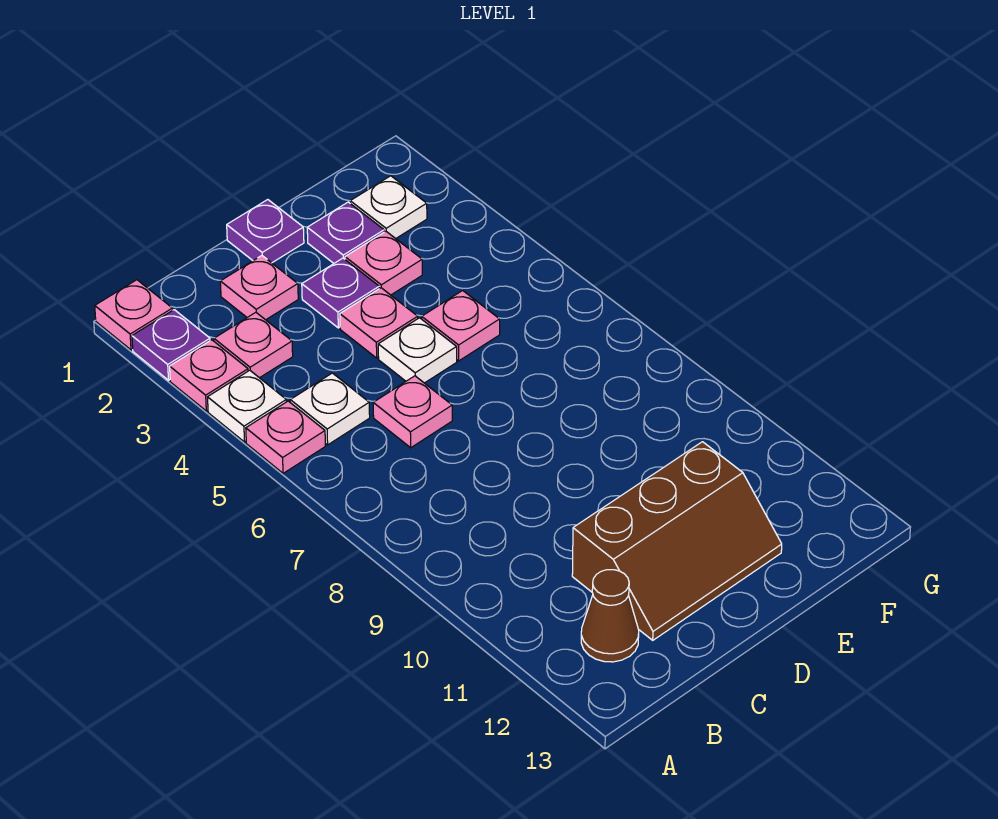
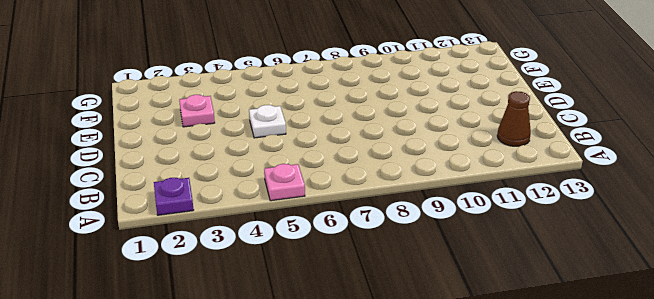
none -> pink 1x1 plate [95,280,173,350]
none -> pink 1x1 plate [170,340,248,411]
none -> white 1x1 plate [208,370,286,442]

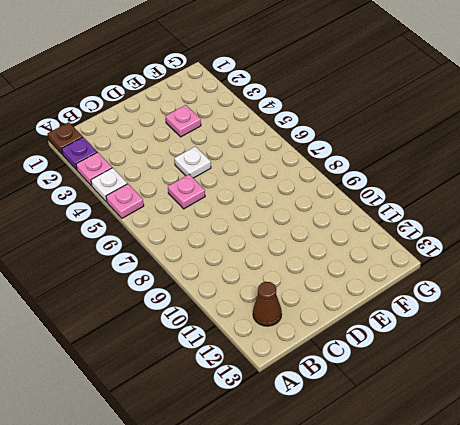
brown 1x1 plate [48,122,83,155] -> pink 1x1 plate [95,280,173,350]
none -> pink 1x1 plate [214,312,293,378]
none -> white 1x1 plate [290,373,370,445]
none -> pink 1x1 plate [220,256,298,320]

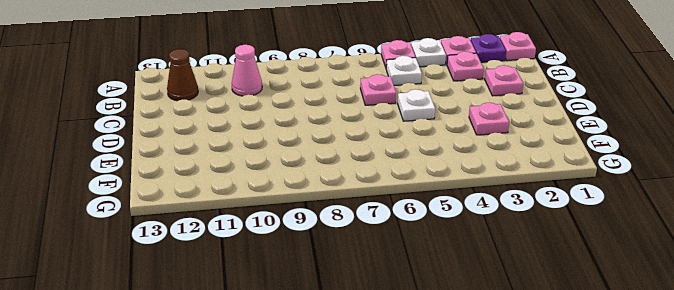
pink 1x1 cone [232,45,262,96] -> none
none -> brown 2x3 slope [572,442,782,640]
none -> purple 1x1 plate [227,200,304,263]
none -> purple 1x1 plate [302,258,379,328]

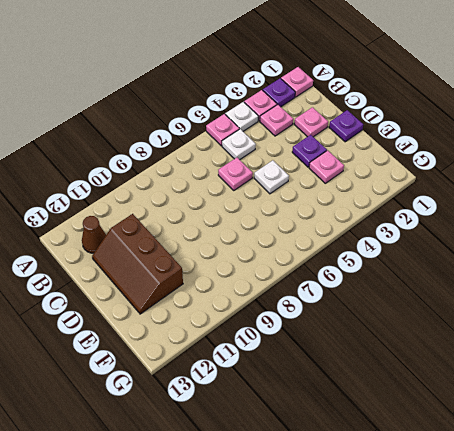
none -> pink 1x1 plate [340,288,418,358]
none -> purple 1x1 plate [307,202,384,263]
none -> pink 1x1 plate [422,291,500,361]

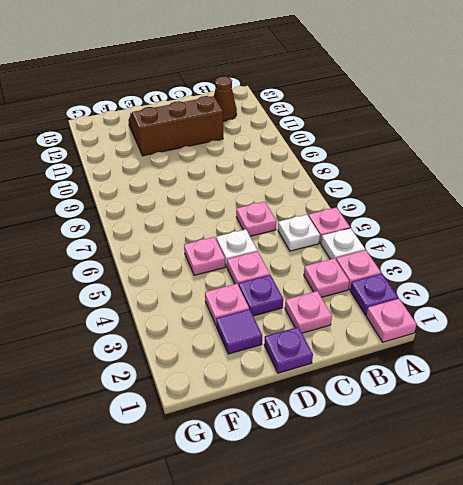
purple 1x1 tile [216,309,262,354] -> purple 1x1 plate [307,202,384,263]
none -> white 1x1 plate [350,176,427,239]

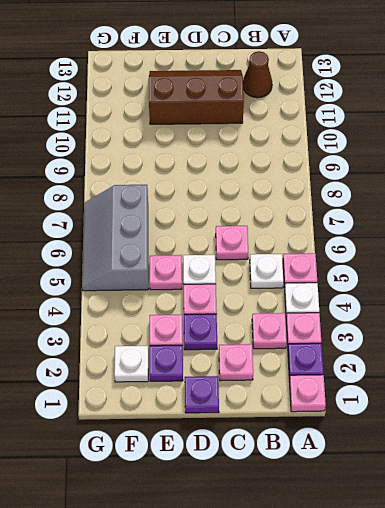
grey 2x3 slope [82,185,148,291] -> none

